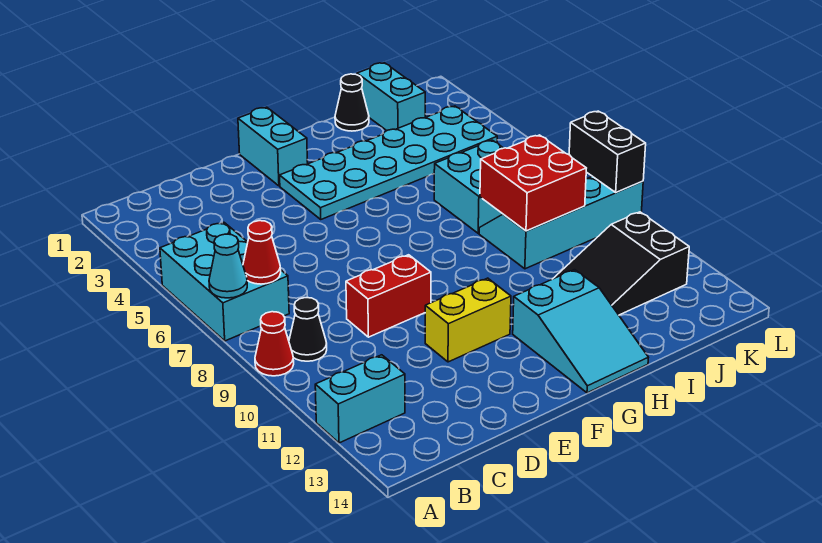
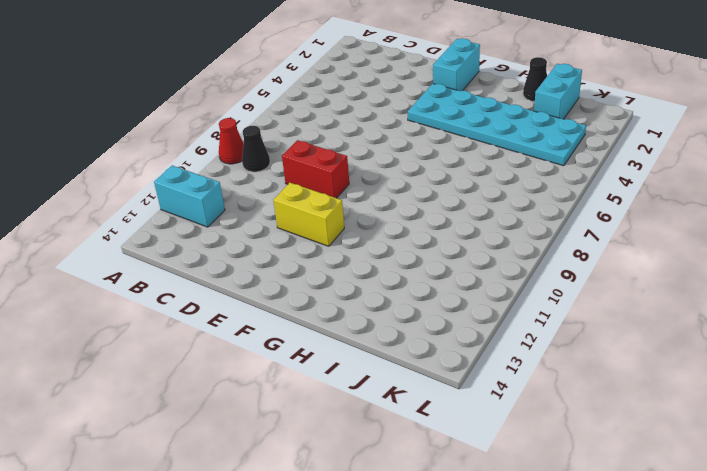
none -> cyan 2x3 brick [160,222,289,341]
none -> cyan 2x3 slope [513,270,648,393]
none -> cyan 2x2 brick [434,140,503,233]

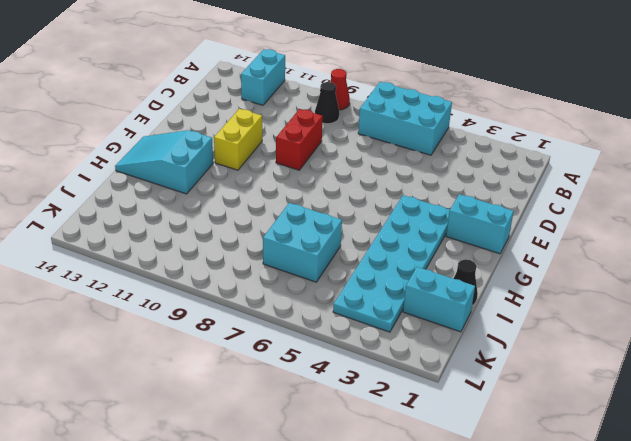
none -> cyan 2x4 slope [479,176,643,269]
none -> black 2x3 slope [553,212,689,315]
none -> cyan 1x1 cone [209,234,247,298]

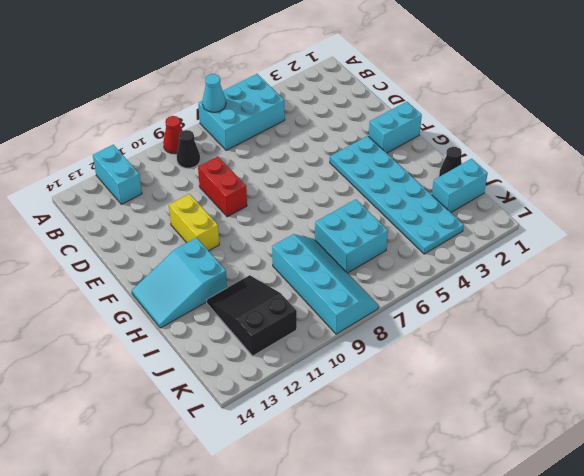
none -> red 1x1 cone [243,221,281,284]
none -> red 2x2 brick [480,135,586,231]
none -> black 1x2 brick [569,111,646,192]

